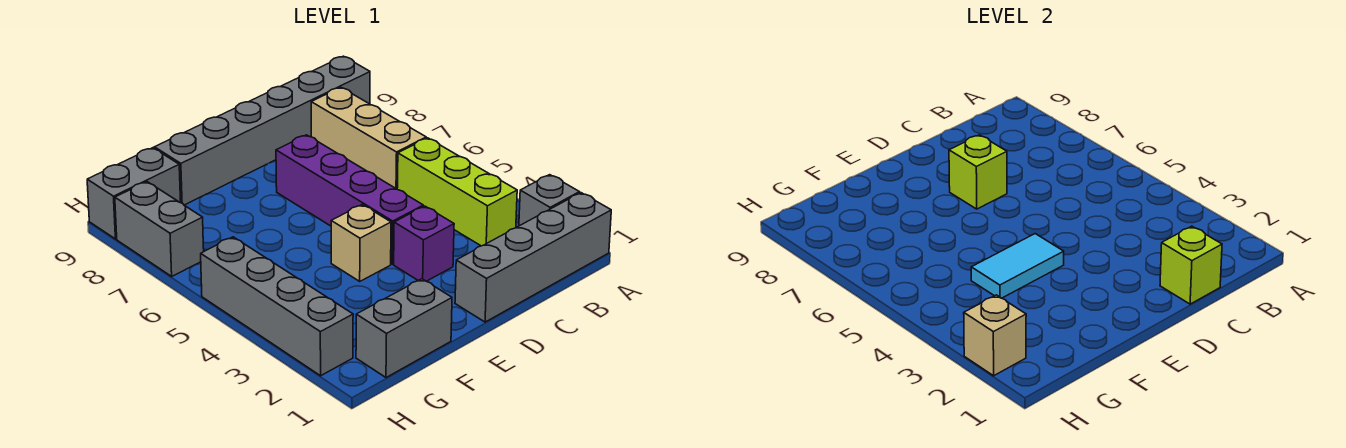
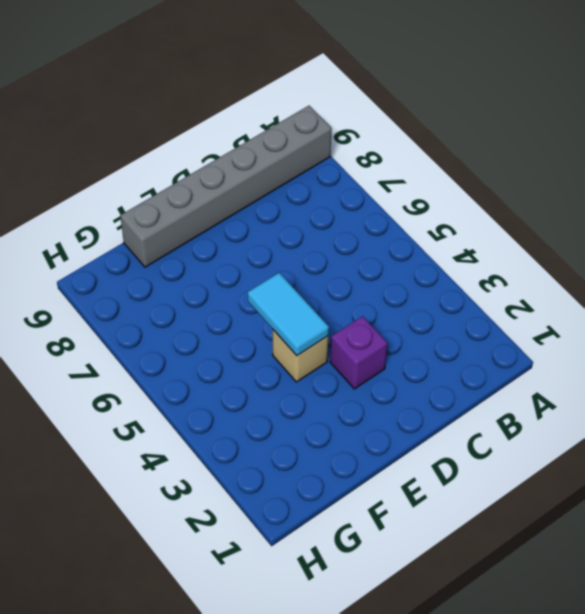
cyan 1x2 tile [248,273,329,356] -> cyan 1x2 tile turned to [971,234,1064,298]
none -> grey 1x4 brick [455,193,611,322]
none -> grey 1x1 brick [519,175,579,226]
none -> lime 1x3 brick [397,138,517,246]

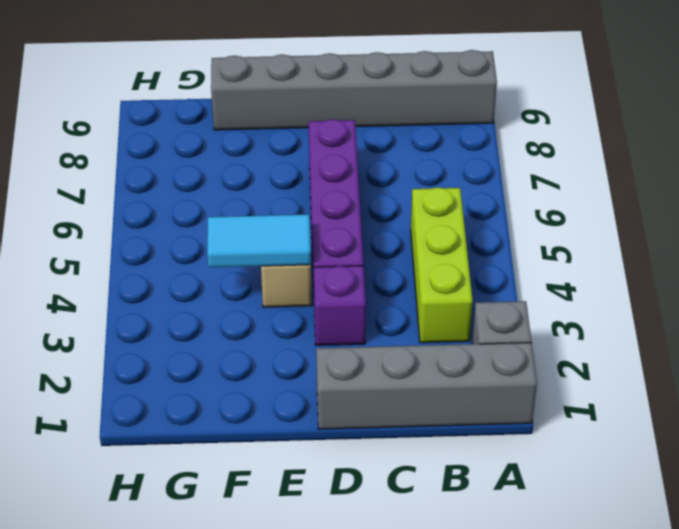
none -> tan 1x3 brick [311,87,426,189]
none -> grey 1x2 brick [356,279,452,378]
none -> grey 1x2 brick [87,148,181,239]

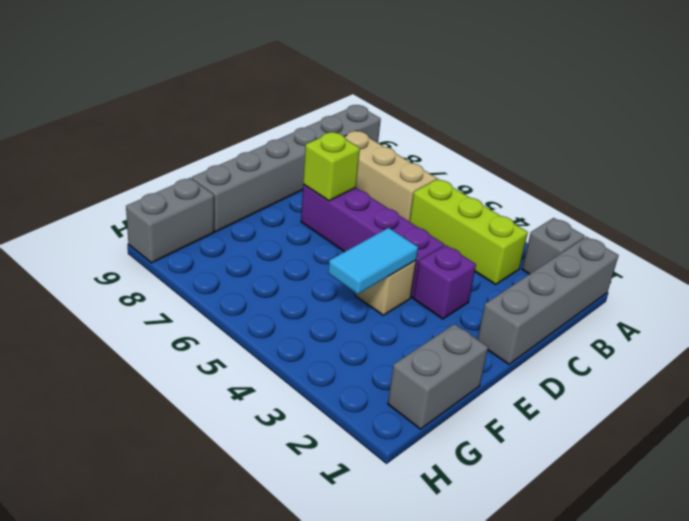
none -> grey 1x4 brick [201,237,353,376]
none -> grey 1x2 brick [115,182,204,276]
none -> lime 1x1 brick [1160,226,1222,304]

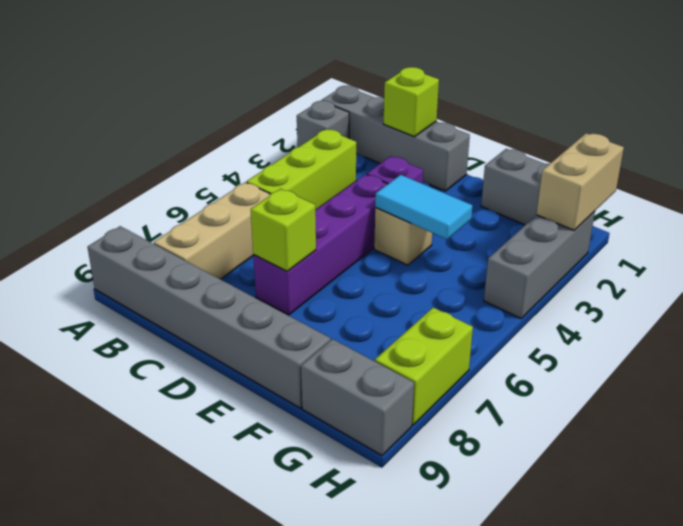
tan 1x2 brick [536,133,624,230] -> tan 1x1 brick [964,295,1026,376]
grey 1x3 brick [484,211,595,319] -> grey 1x4 brick [201,237,353,376]
lime 1x2 brick [375,307,473,425] -> grey 1x2 brick [115,182,204,276]

